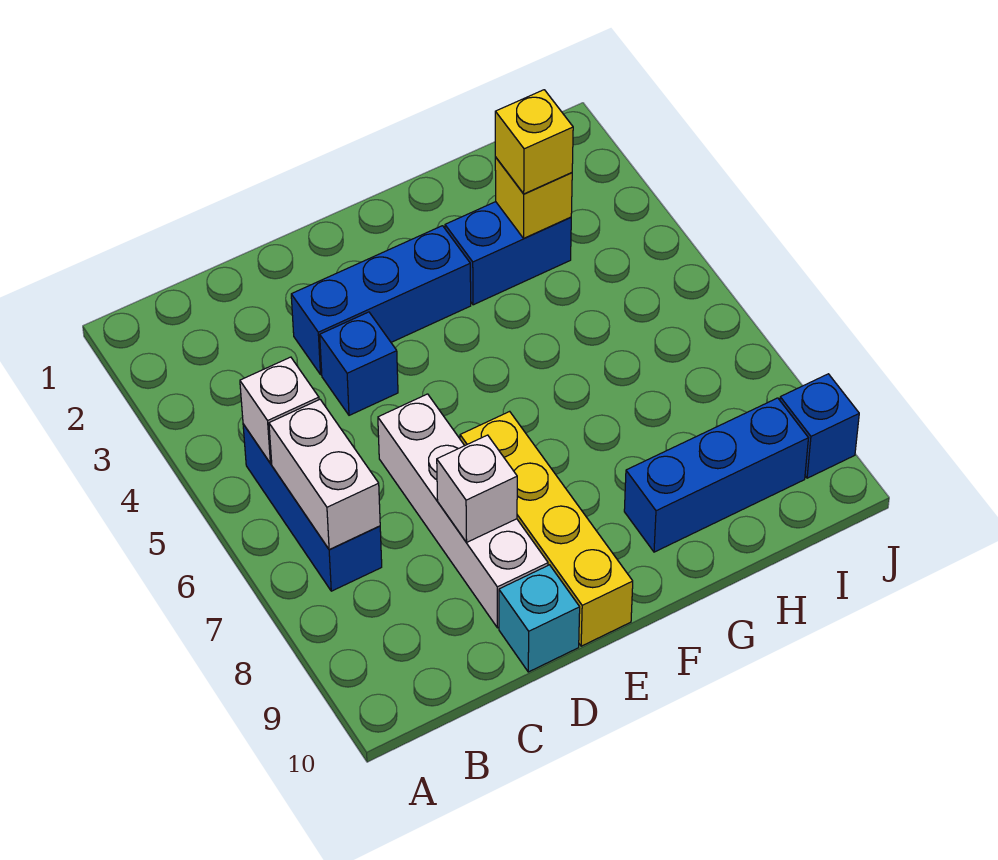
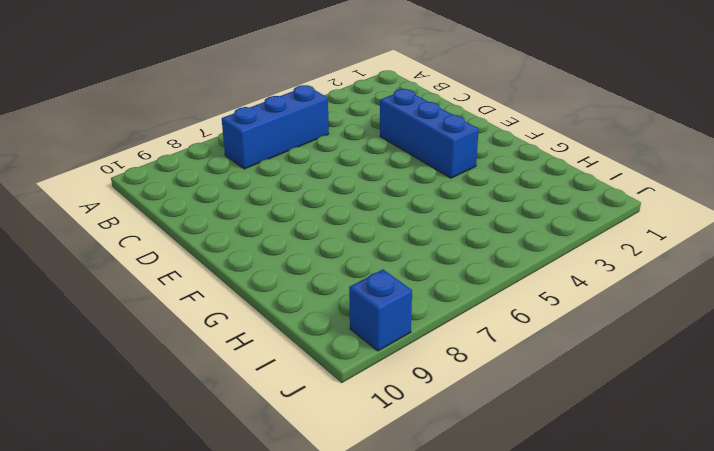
none -> blue 1x1 brick [320,312,398,415]
none -> white 1x4 brick [378,394,548,628]
none -> cyan 1x1 brick [499,565,580,672]

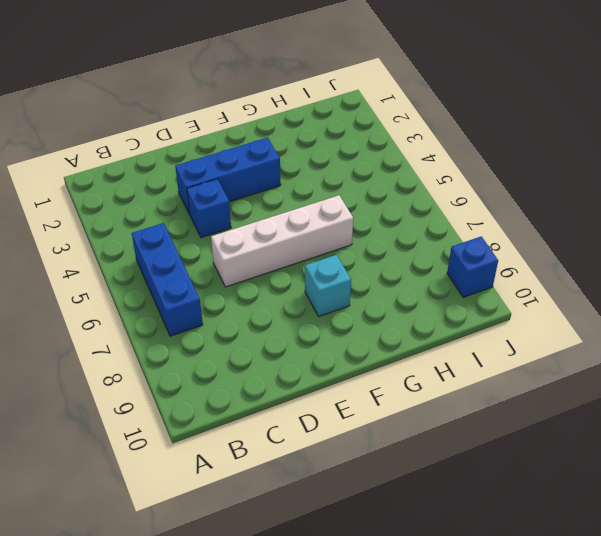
white 1x4 brick [211,195,353,287] -> white 1x4 brick turned to [378,394,548,628]
cyan 1x1 brick [305,255,351,316] -> cyan 1x1 brick moved to [499,565,580,672]
none -> yellow 1x4 brick [460,411,633,646]
none -> blue 1x2 brick [445,202,571,305]
none -> blue 1x3 brick [624,398,808,552]

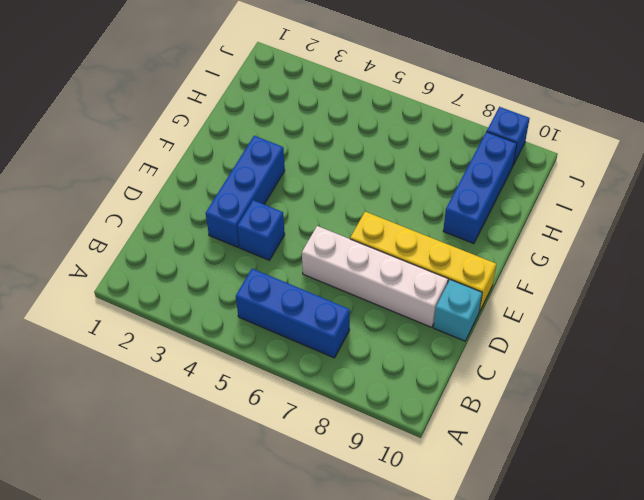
none -> blue 1x2 brick [445,202,571,305]
none -> white 1x1 brick [240,357,319,463]
none -> white 1x2 brick [269,400,380,550]

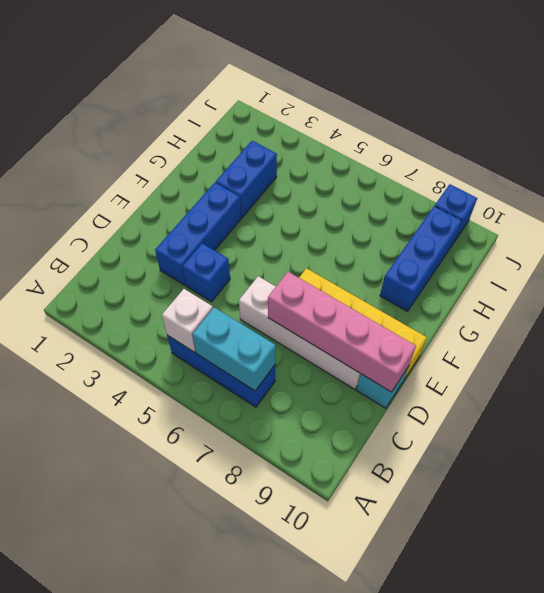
cyan 1x2 brick [192,307,276,391] -> white 1x2 brick [269,400,380,550]
pink 1x4 brick [268,272,416,392] -> white 1x1 brick [437,435,517,542]
none -> yellow 1x1 brick [495,157,572,238]
none -> yellow 1x1 brick [495,90,573,194]

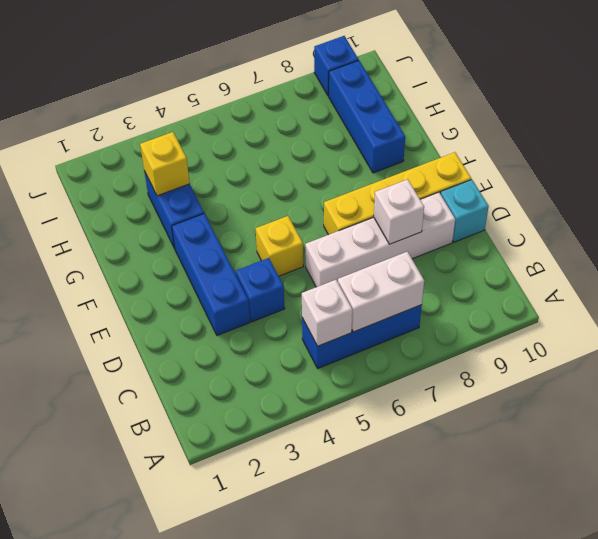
yellow 1x1 brick [256,216,303,276] -> yellow 1x1 brick moved to [495,90,573,194]

